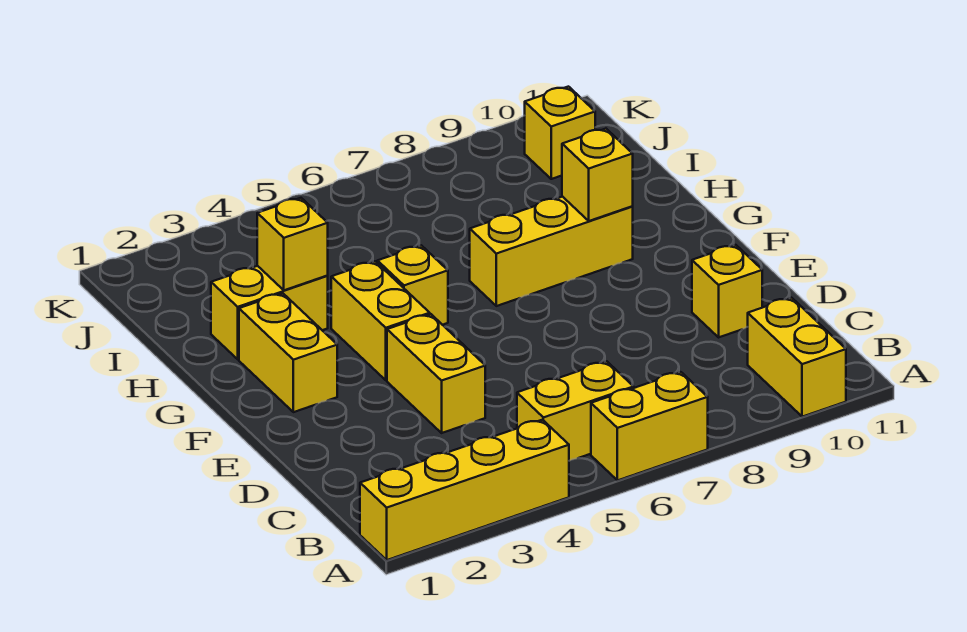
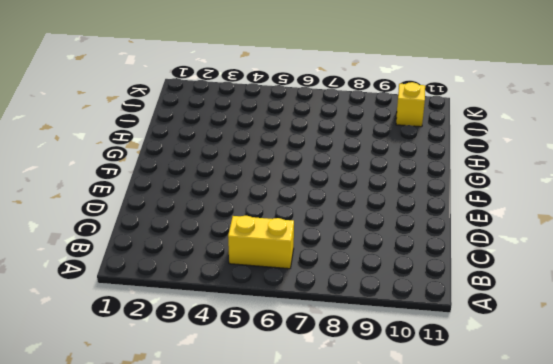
none -> yellow 1x4 brick [360,420,569,560]
none -> yellow 1x2 brick [591,372,708,480]
none -> yellow 1x2 brick [748,298,846,417]

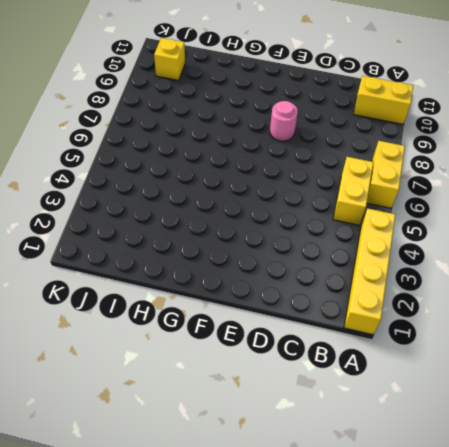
pink 1x1 round brick [270,101,298,141] -> none
none -> yellow 1x2 brick [387,314,485,433]
none -> yellow 1x1 brick [692,245,762,337]
none -> yellow 1x2 brick [239,293,337,412]

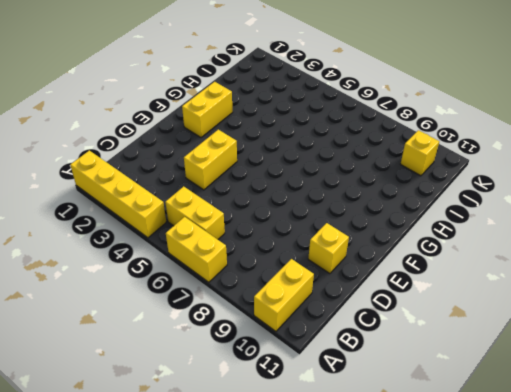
none -> yellow 1x2 brick [331,261,430,380]
none -> yellow 1x1 brick [377,245,448,325]
none -> yellow 1x3 brick [470,197,633,306]

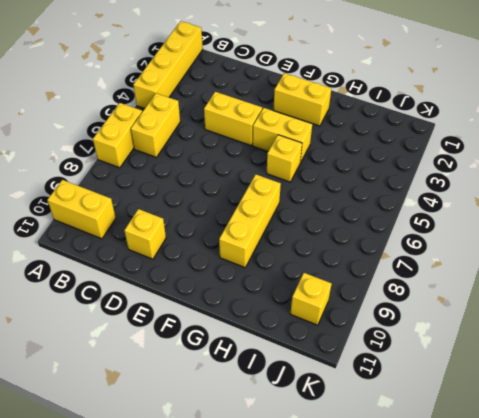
none -> yellow 1x2 brick [211,266,328,359]
none -> yellow 1x1 brick [562,129,633,221]
none -> yellow 1x1 brick [257,198,328,290]

